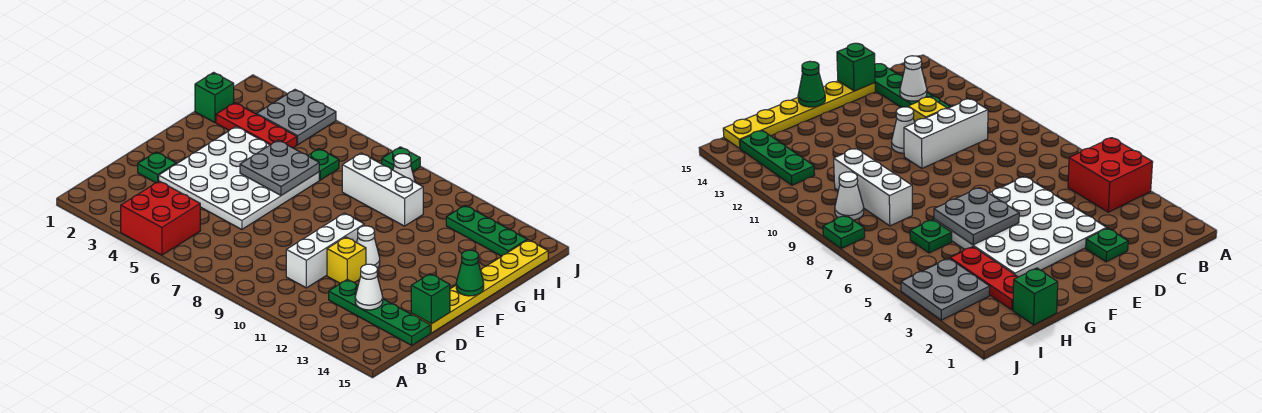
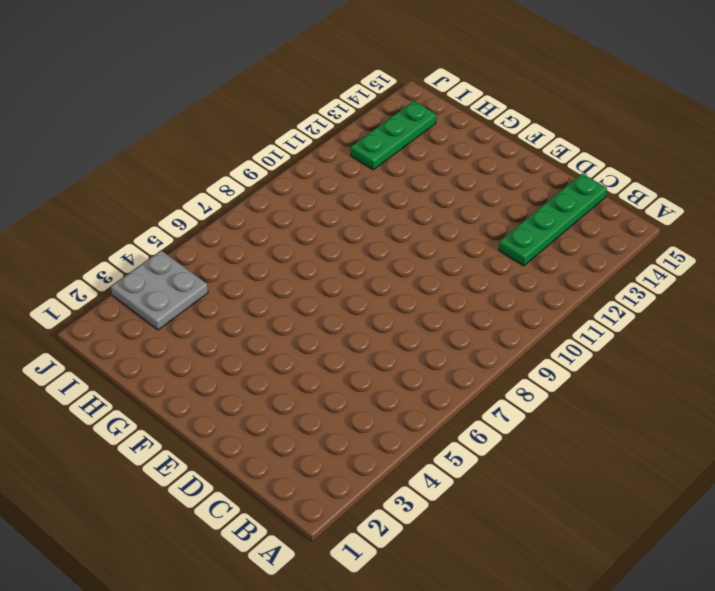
none -> red 2x2 brick [121,181,200,255]
none -> white 1x3 brick [286,213,364,288]
none -> green 1x1 plate [138,152,176,183]

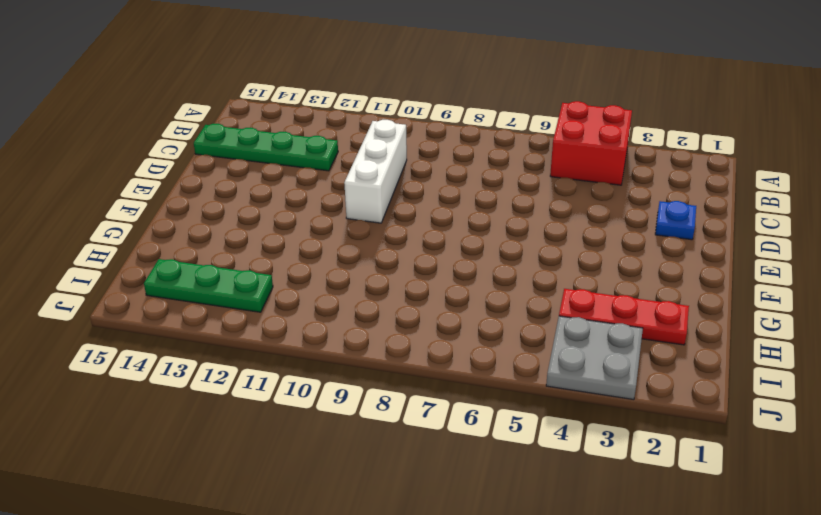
blue 1x1 plate [655,201,696,240] -> green 1x1 plate [138,152,176,183]
none -> white 4x4 plate [159,127,319,230]
none -> yellow 1x1 brick [327,237,366,284]
none -> yellow 1x6 plate [412,240,548,333]

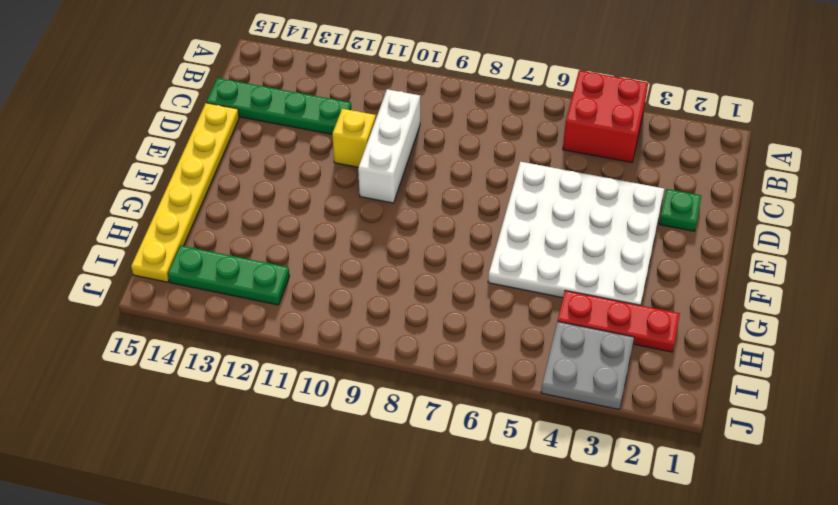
none -> white 1x1 cone [357,226,380,268]
none -> green 1x1 brick [195,72,234,122]
none -> green 1x1 plate [308,149,339,180]

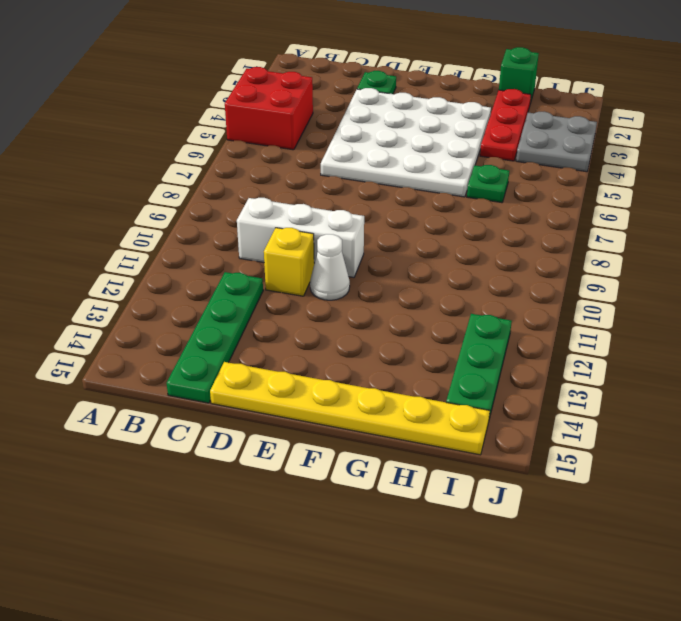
none -> white 1x3 brick [342,153,423,226]
none -> white 1x1 cone [393,154,415,182]
none -> green 1x1 plate [382,147,420,172]

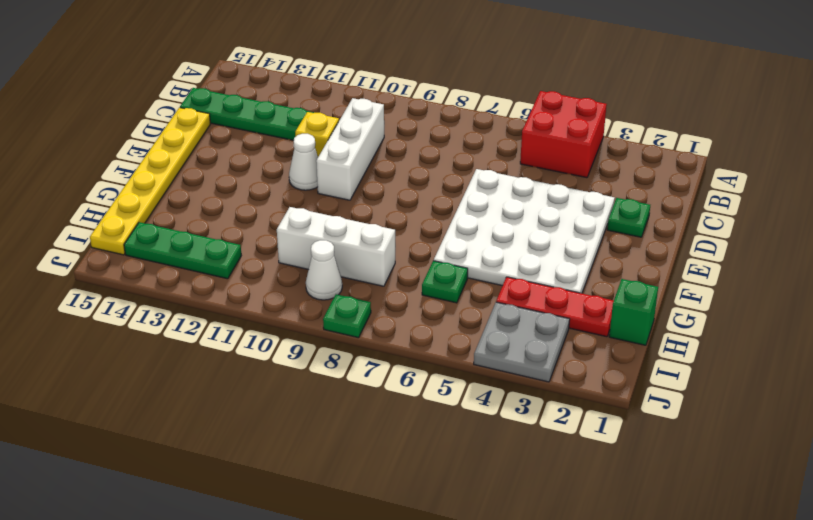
none -> white 1x1 cone [355,264,383,310]
none -> green 1x1 brick [411,274,450,324]
none -> grey 2x2 plate [240,140,319,196]

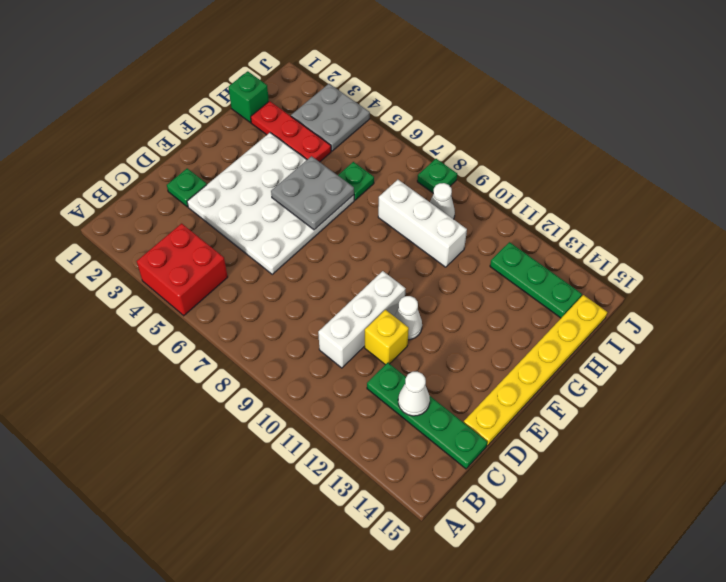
none -> green 1x1 brick [411,274,450,324]
none -> green 1x1 cone [456,250,484,296]

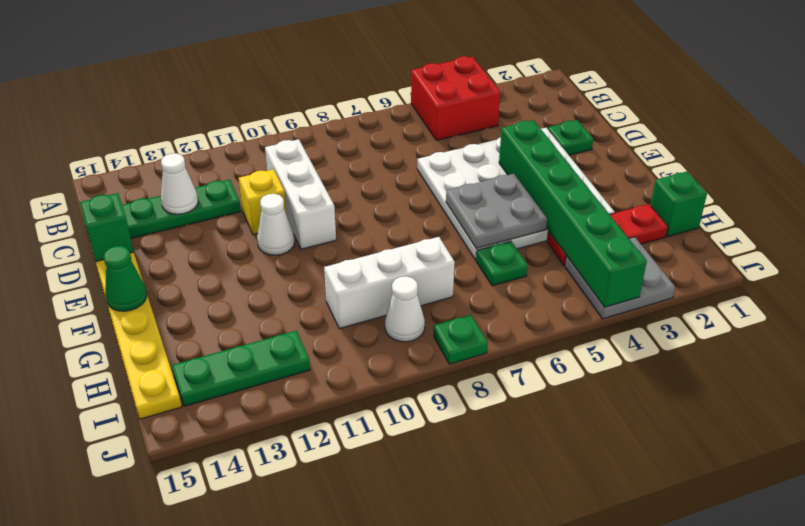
green 1x6 brick [499,120,647,307] -> none

